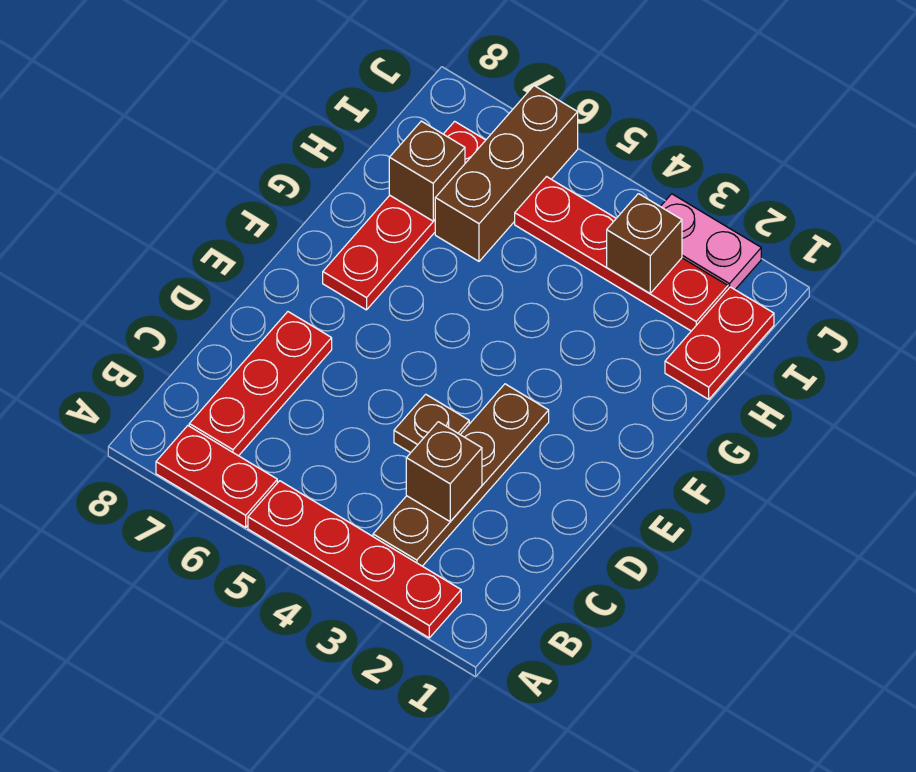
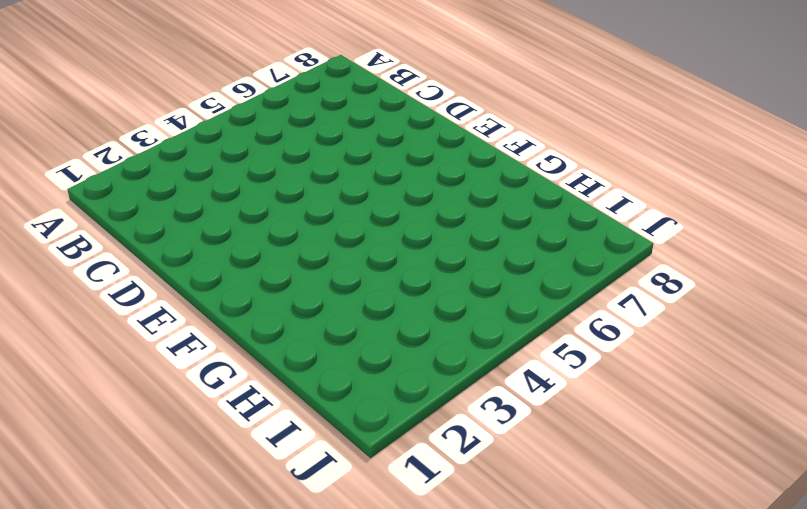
none -> red 1x4 plate [248,481,461,638]
none -> red 1x2 plate [156,426,277,527]
none -> brown 1x4 plate [373,384,549,566]

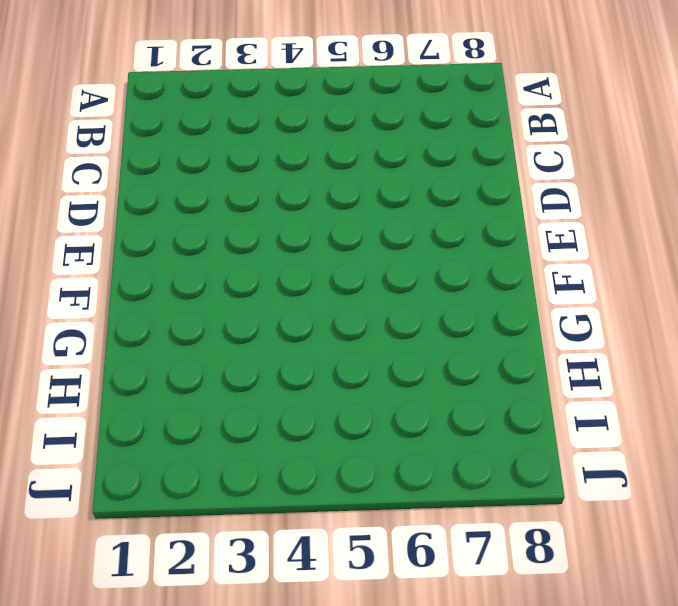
none -> red 1x4 plate [248,481,461,638]
none -> red 1x2 plate [156,426,277,527]
none -> brown 1x4 plate [373,384,549,566]

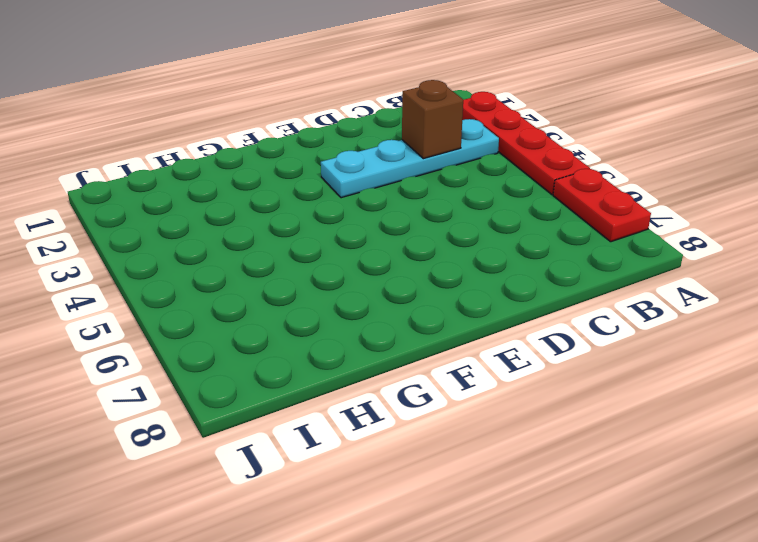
cyan 1x4 plate [321,119,499,198] -> brown 1x4 plate [373,384,549,566]
none -> red 1x3 plate [189,312,332,456]
none -> brown 1x1 plate [394,394,469,453]
none -> red 1x4 plate [323,121,486,310]

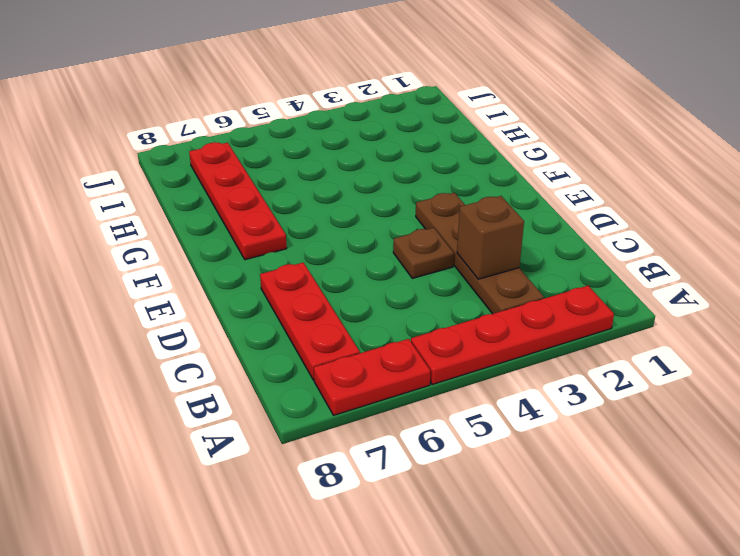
none -> red 1x2 plate [665,287,774,399]
none -> brown 1x3 brick [435,86,578,261]
none -> red 1x4 plate [515,177,728,331]

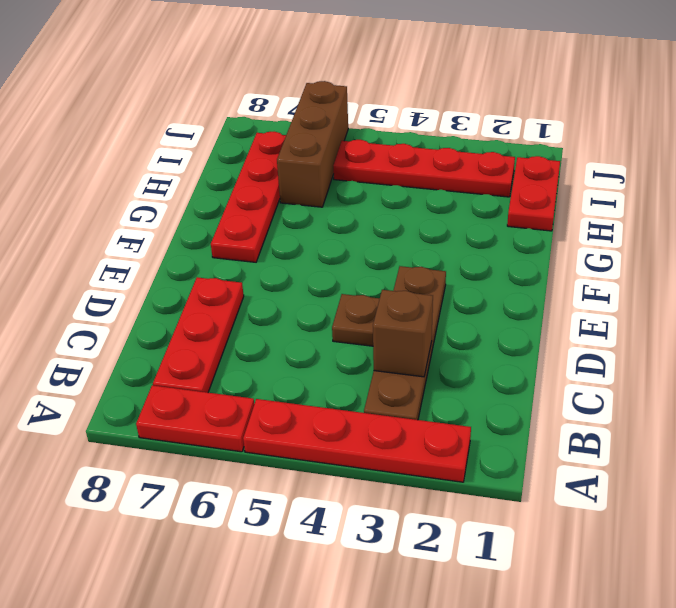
none -> pink 1x2 plate [660,194,761,289]
none -> brown 1x1 brick [389,121,465,221]
none -> brown 1x1 brick [607,194,682,293]

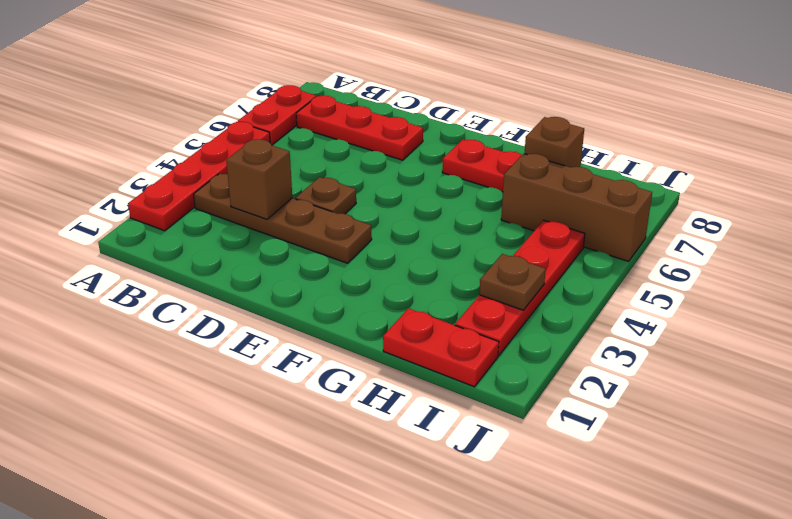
brown 1x1 plate [479,254,546,310] -> brown 1x1 brick [607,194,682,293]
none -> pink 1x2 plate [660,194,761,289]

